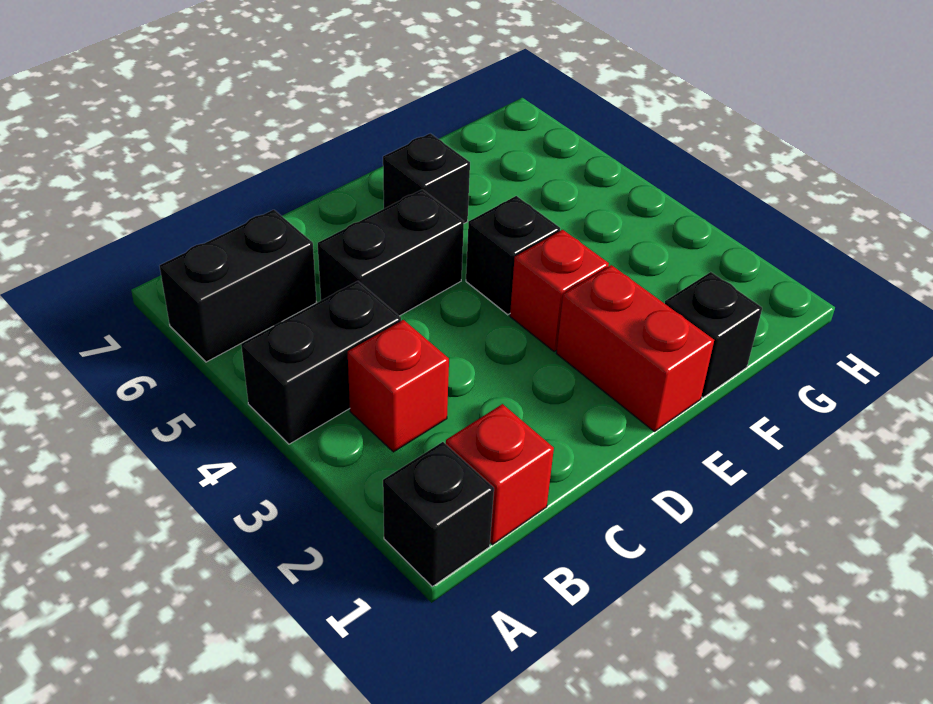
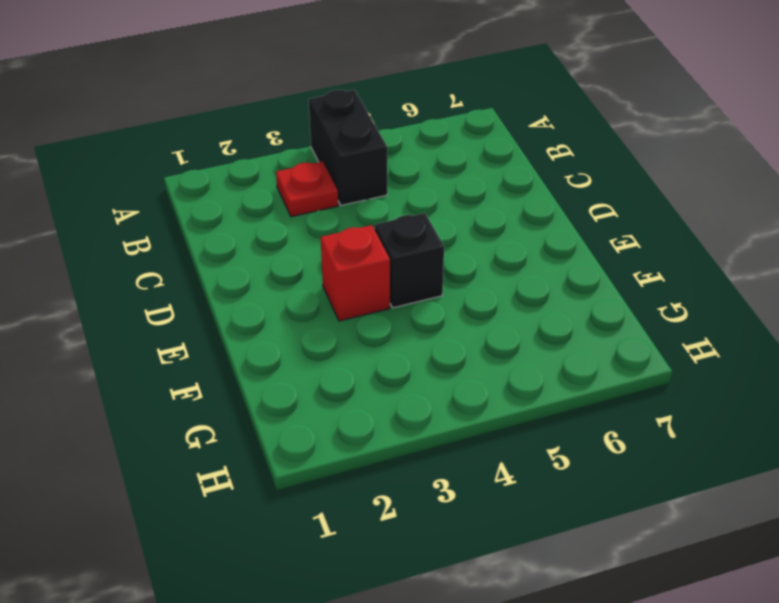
red 1x1 plate [276,161,338,217] -> red 1x1 brick [348,320,449,452]
none -> black 1x1 brick [383,442,494,587]
none -> black 1x2 brick [160,210,317,362]

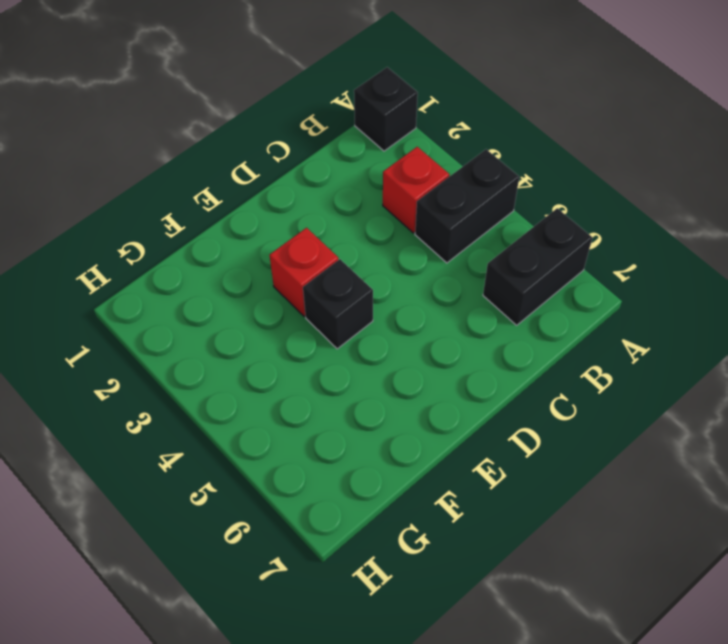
none -> red 1x1 brick [446,404,554,545]
none -> black 1x2 brick [318,189,464,316]

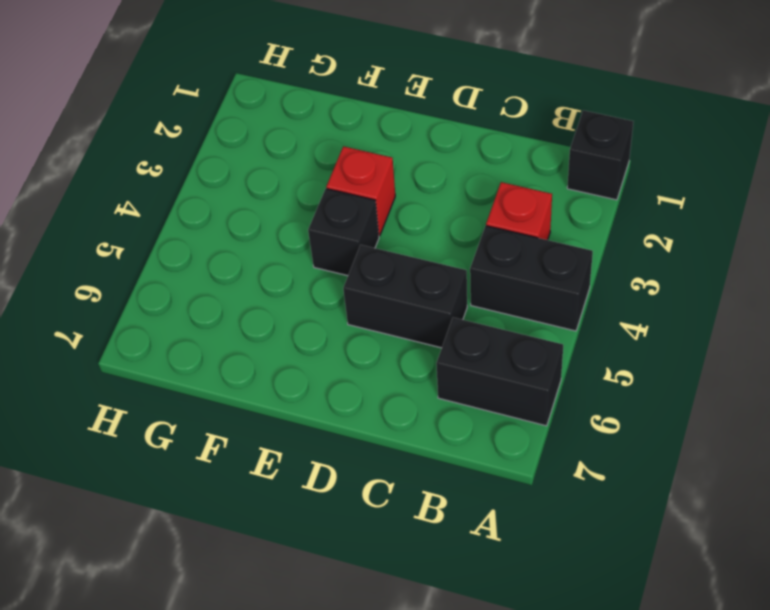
none -> red 1x1 brick [446,404,554,545]
none -> red 1x2 brick [556,265,714,432]

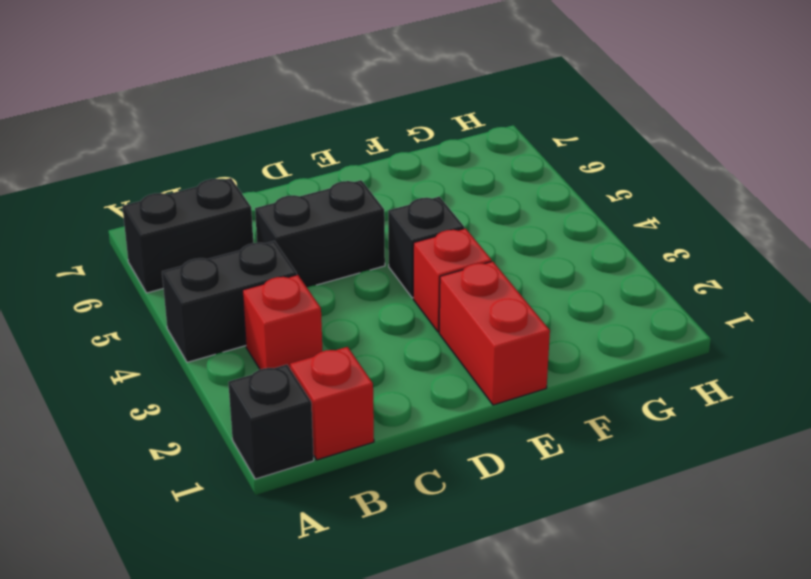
none -> black 1x1 brick [383,133,470,223]
none -> black 1x1 brick [665,272,762,398]

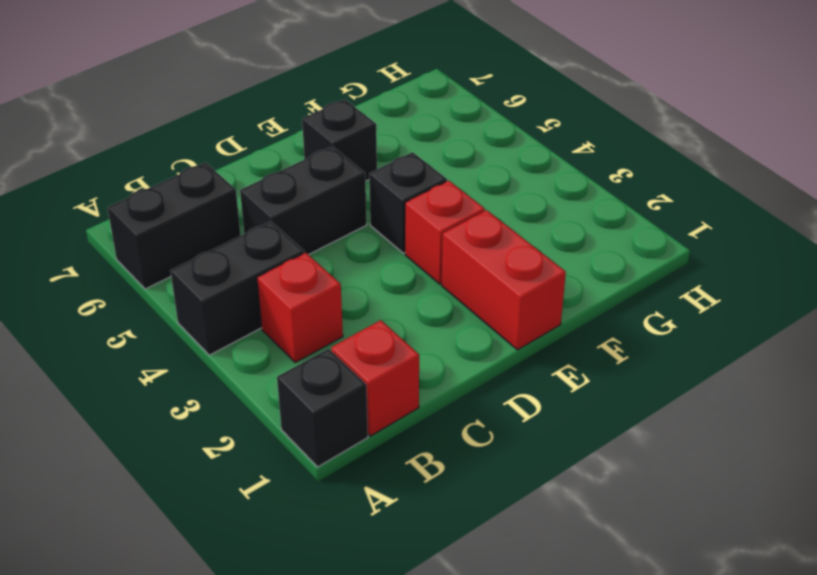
none -> black 1x1 brick [665,272,762,398]

